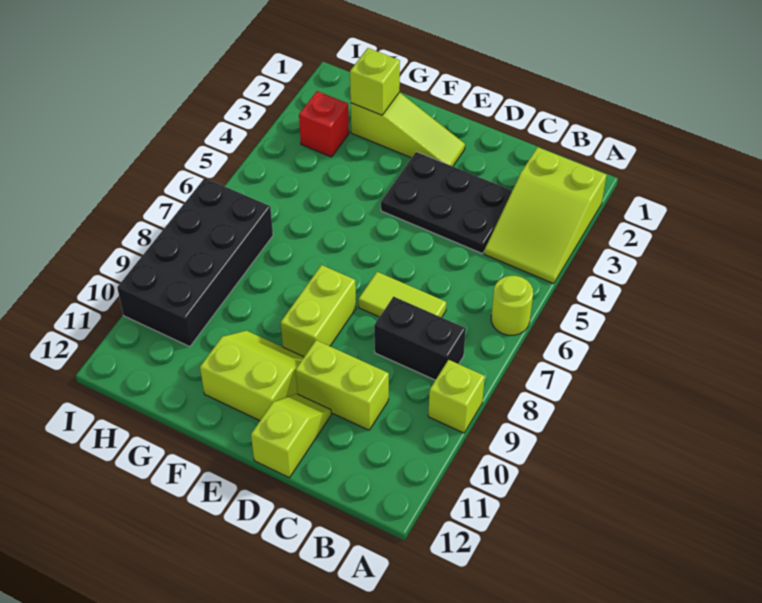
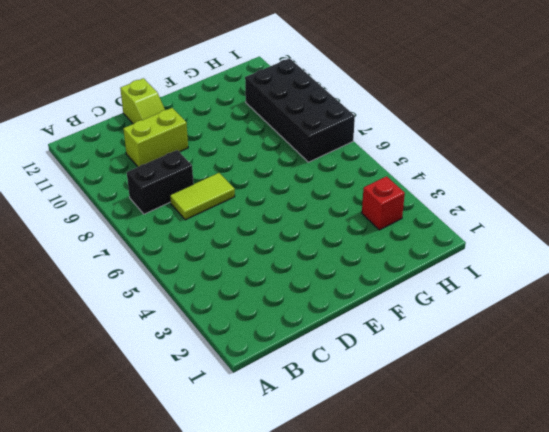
none -> lime 2x3 slope [484,147,607,284]
none -> lime 1x1 round brick [491,276,533,335]
none -> lime 1x1 brick [428,360,485,433]

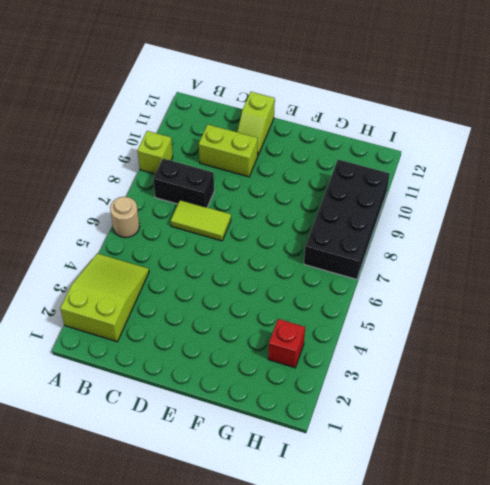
tan 1x1 round brick [110,197,140,238] -> lime 1x1 round brick [491,276,533,335]
none -> black 2x3 plate [381,152,512,254]
none -> lime 1x3 slope [351,92,465,166]
none -> lime 1x2 brick [281,265,356,357]

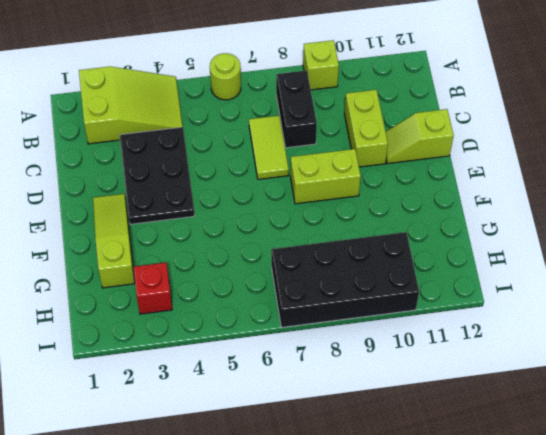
none -> lime 2x2 slope [200,331,304,421]
none -> lime 1x1 brick [350,48,400,115]

